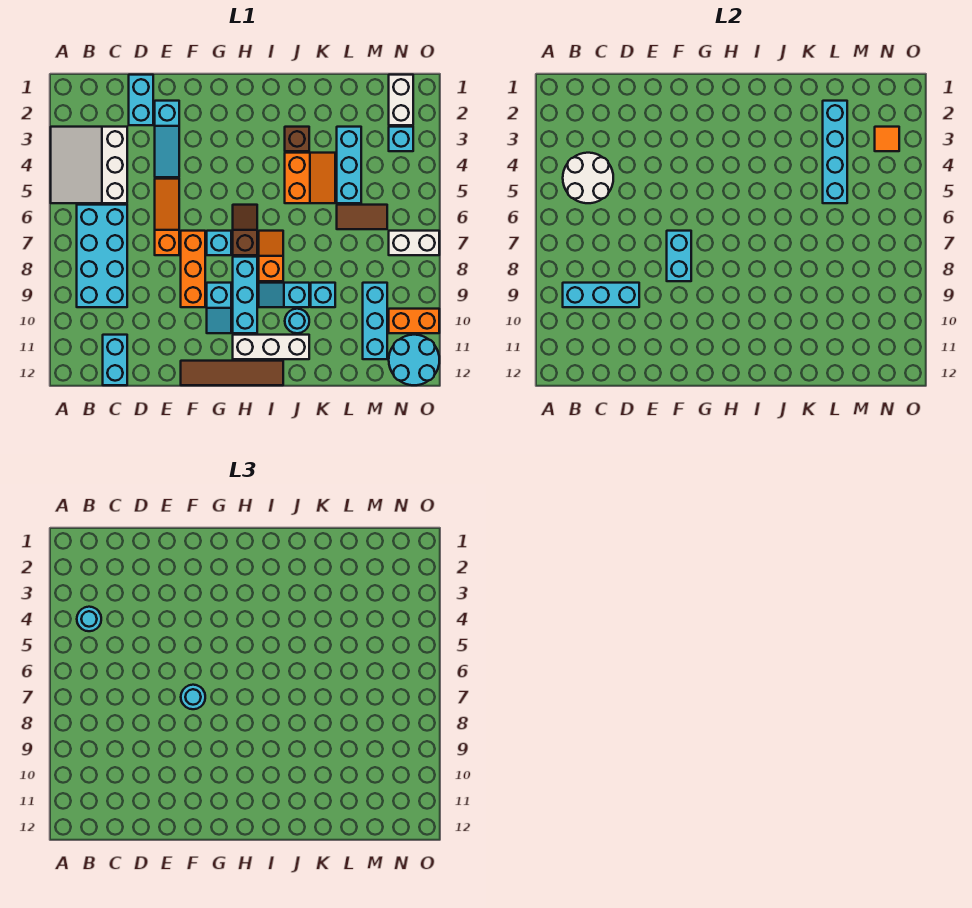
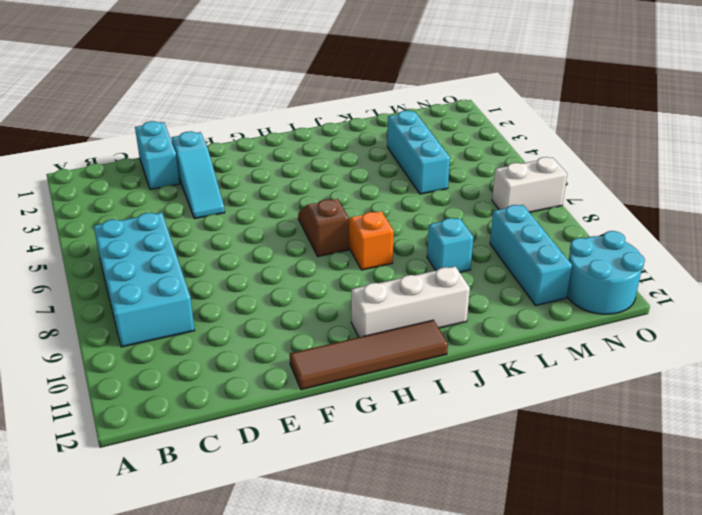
none -> white 3x3 slope [51,127,127,203]
none -> cyan 1x2 brick [103,335,127,385]
none -> orange 1x3 slope [155,179,179,255]
none -> orange 1x3 brick [181,231,205,307]

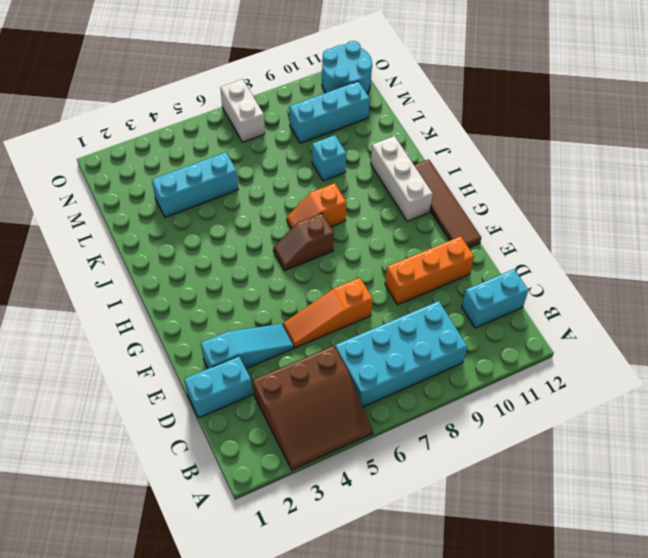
brown 3x3 slope [253,346,373,470] -> white 3x3 slope [51,127,127,203]
orange 1x3 brick [385,236,474,305] -> orange 1x3 brick moved to [181,231,205,307]
none -> cyan 1x1 brick [207,231,231,255]
none -> cyan 1x2 slope [207,283,231,333]
none -> cyan 1x3 brick [233,257,257,333]
none -> cyan 1x2 slope [259,283,309,307]

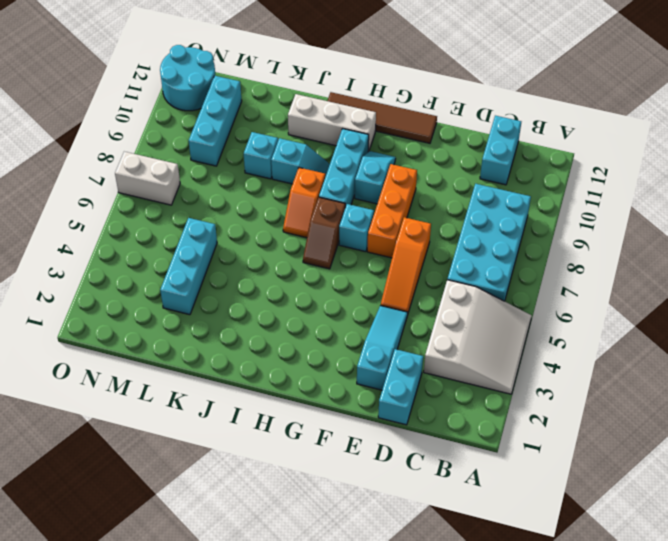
none -> brown 1x1 brick [285,127,309,151]
none -> orange 2x2 slope [285,153,335,203]
none -> cyan 1x1 round brick [285,309,309,333]
none -> brown 1x2 tile [337,205,387,229]

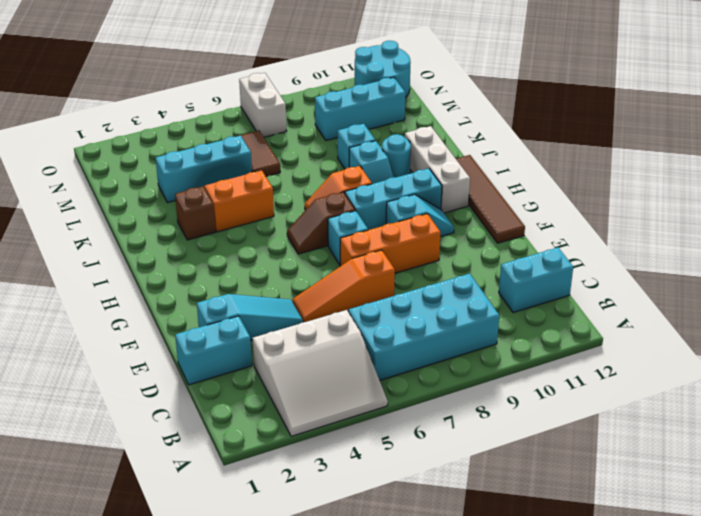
none -> white 1x2 brick [389,75,413,125]
none -> cyan 1x1 brick [389,127,413,151]
none -> orange 1x2 brick [389,309,439,333]
none -> white 2x2 round brick [563,153,613,203]

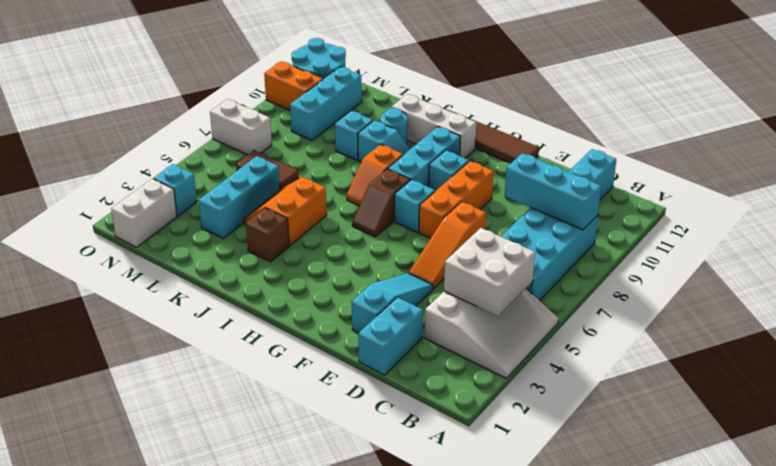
white 2x2 brick [444,228,535,316] -> white 2x2 round brick [563,153,613,203]
none -> cyan 1x2 brick [667,231,691,281]
none -> cyan 1x4 brick [823,101,847,203]
none -> orange 1x1 tile [875,127,899,151]
none -> cyan 1x1 round brick [77,607,101,631]

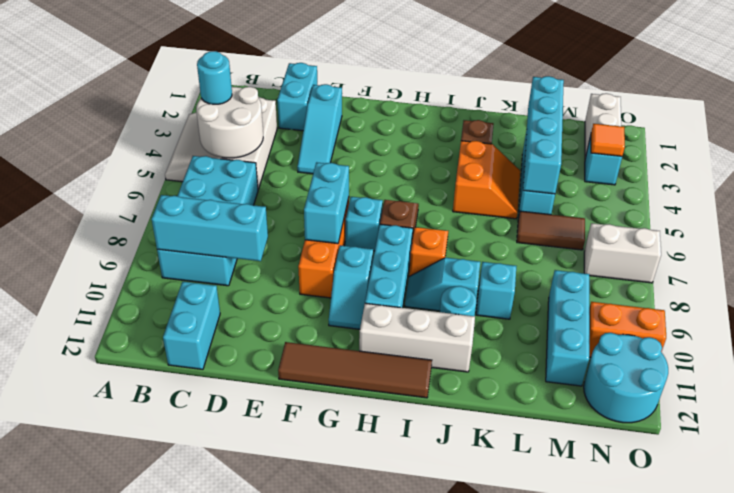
none -> orange 1x3 slope [155,179,179,255]
none -> cyan 1x1 round brick [181,685,205,709]

